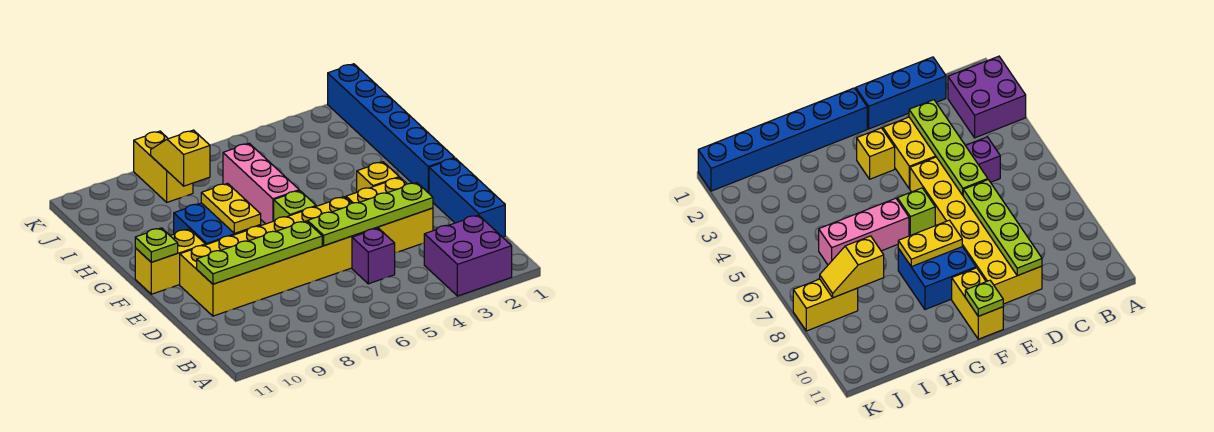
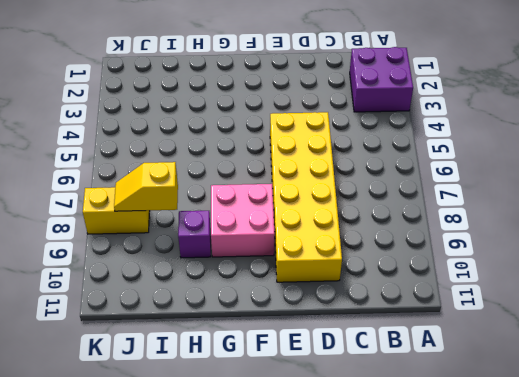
pink 2x2 brick [211,184,275,257] -> blue 2x2 brick [174,203,261,245]
purple 1x1 brick [178,211,211,258] -> purple 1x1 brick moved to [352,228,395,284]
none -> blue 1x3 brick [429,158,505,237]
none -> yellow 2x2 brick [346,177,433,253]
none -> blue 1x6 brick [328,64,454,193]

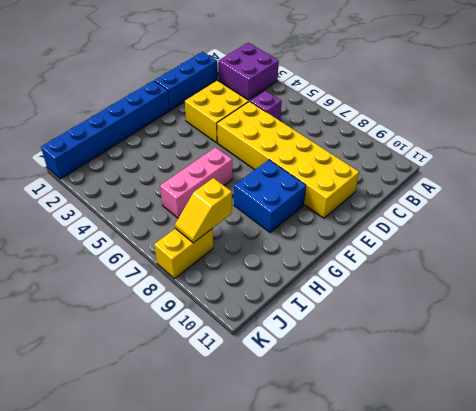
none -> yellow 1x1 brick [357,162,399,192]
none -> lime 1x1 brick [274,191,316,221]
none -> yellow 1x2 brick [135,229,205,294]

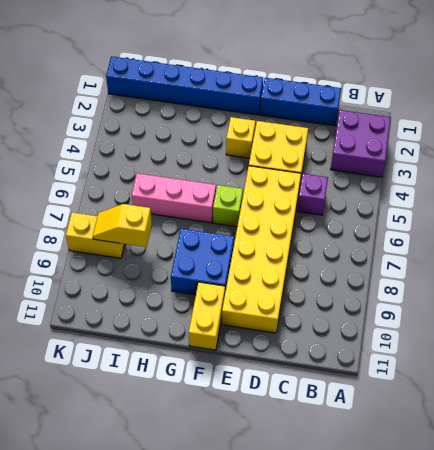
none -> lime 1x4 plate [308,183,433,246]
none -> lime 1x4 plate [197,221,322,284]
none -> yellow 1x2 plate [201,183,261,233]

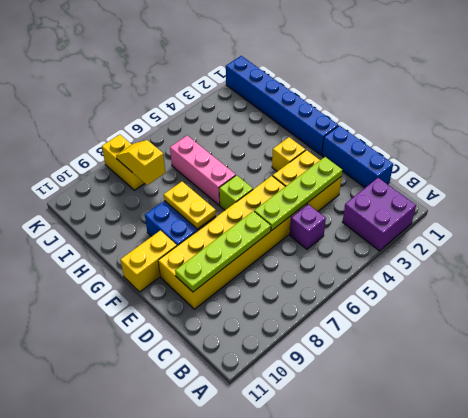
none -> lime 1x1 plate [135,228,178,262]

